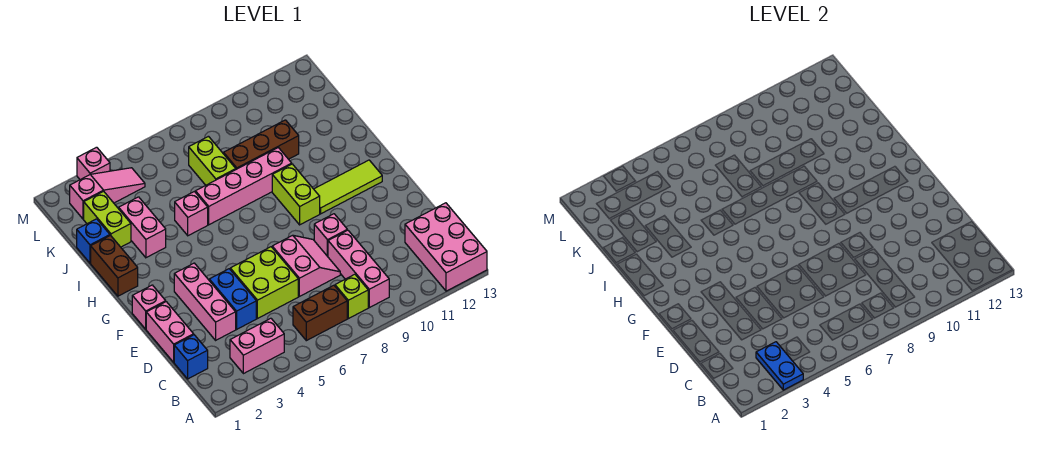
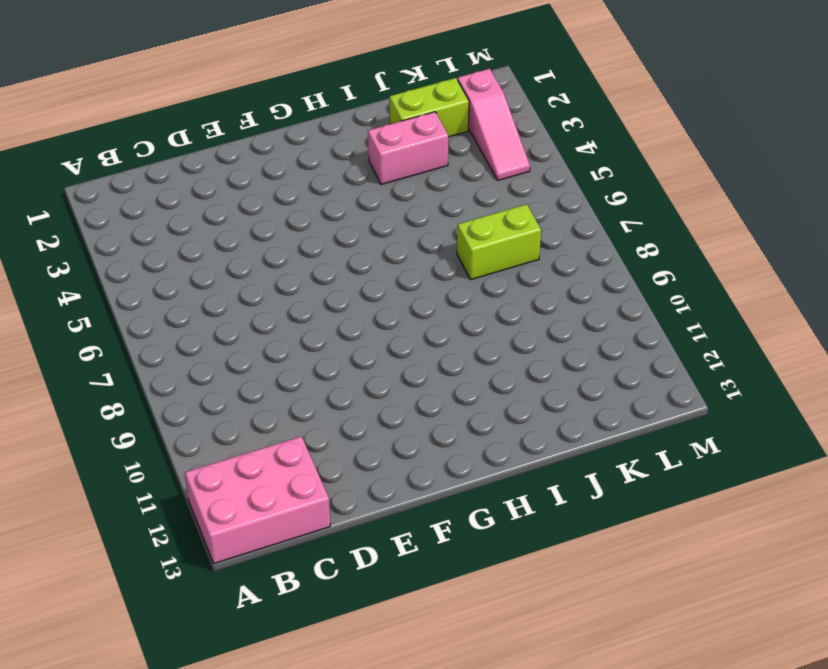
none -> pink 1x2 brick [230,318,284,374]
none -> brown 1x2 brick [293,285,347,341]
none -> lime 1x1 brick [335,274,368,319]

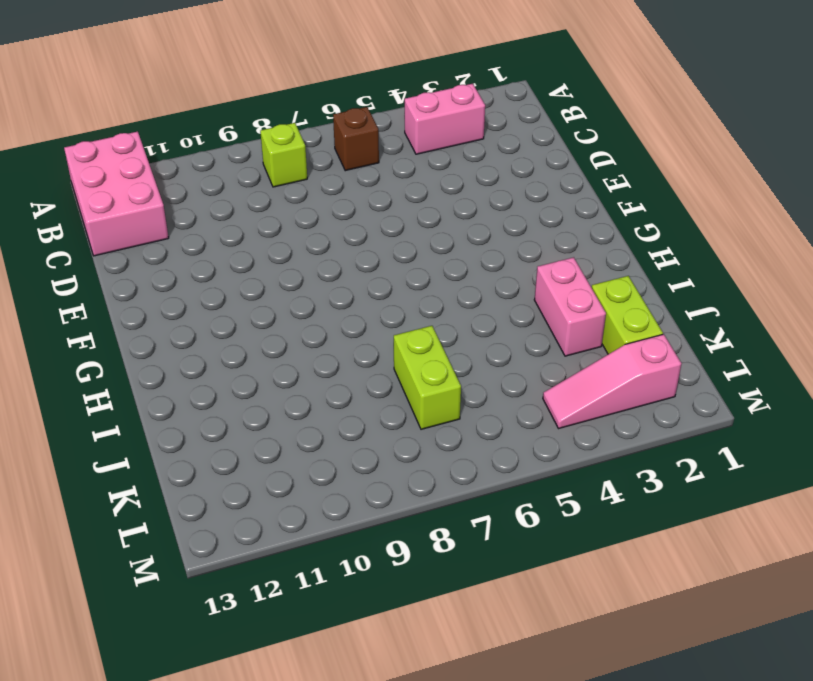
brown 1x1 brick [333,107,379,171] -> brown 1x2 brick [293,285,347,341]
none -> pink 1x3 brick [328,230,389,308]
none -> blue 1x1 brick [174,335,208,379]
none -> pink 1x2 brick [146,302,194,362]

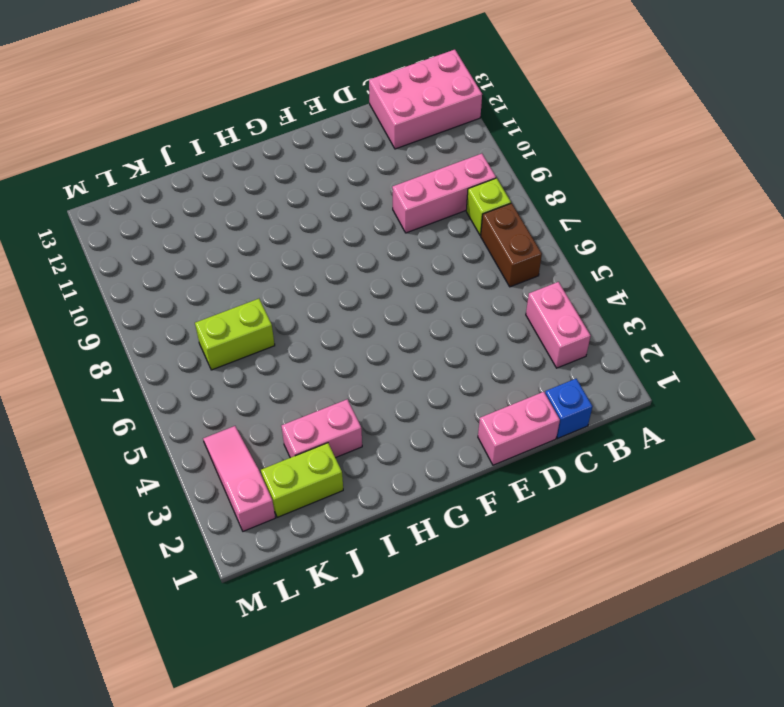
none -> pink 1x3 brick [174,263,236,340]
none -> blue 1x2 brick [209,269,256,329]
none -> lime 2x2 brick [230,247,298,319]

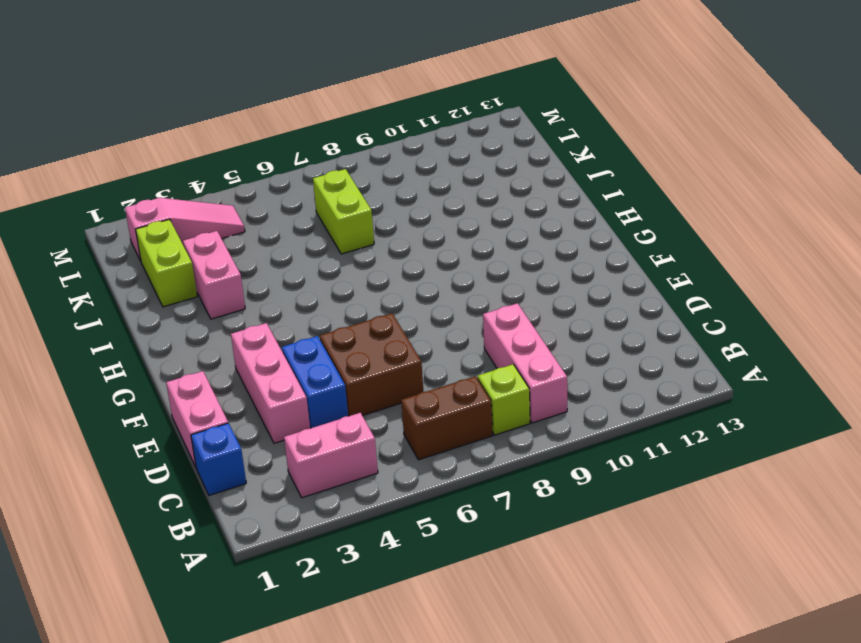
brown 2x2 brick [320,313,423,416] -> lime 2x2 brick [230,247,298,319]
none -> pink 2x3 brick [405,203,487,291]
none -> pink 2x2 slope [272,235,340,296]
none -> pink 1x1 brick [314,214,347,257]

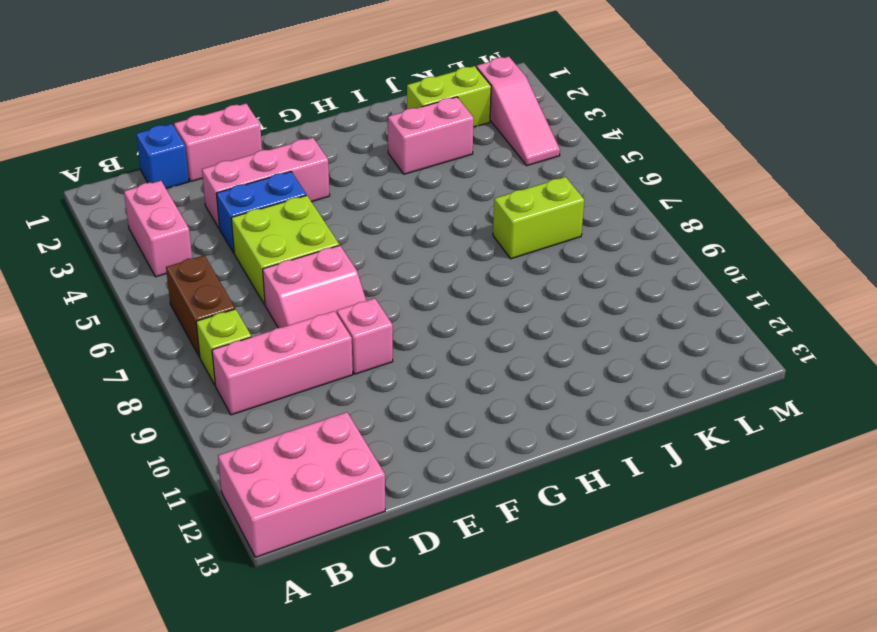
none -> pink 1x1 brick [132,285,166,329]
none -> lime 1x2 brick [272,164,320,225]
none -> lime 1x3 tile [314,160,382,214]

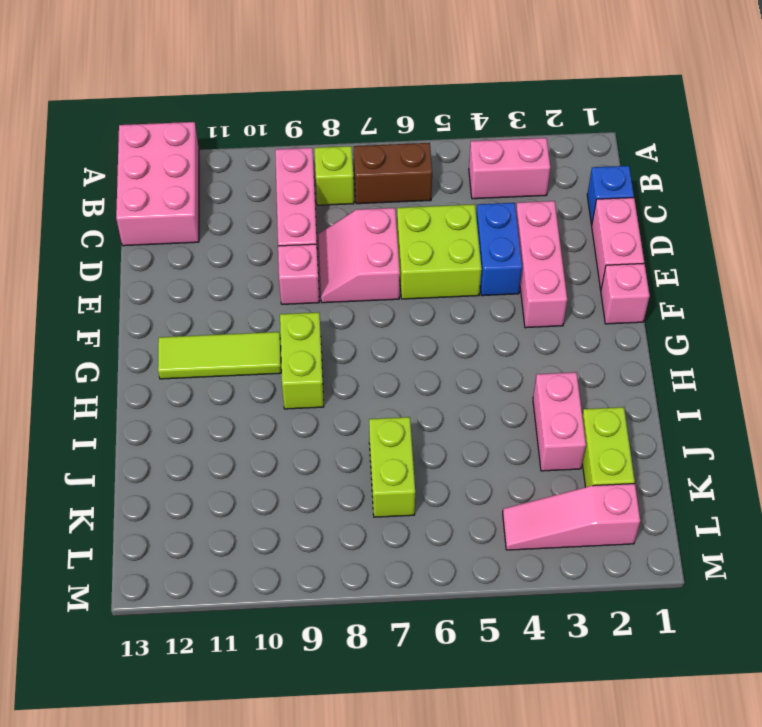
none -> brown 1x2 brick [91,236,138,296]
none -> pink 1x1 brick [175,192,208,236]
none -> pink 1x4 brick [196,148,292,225]

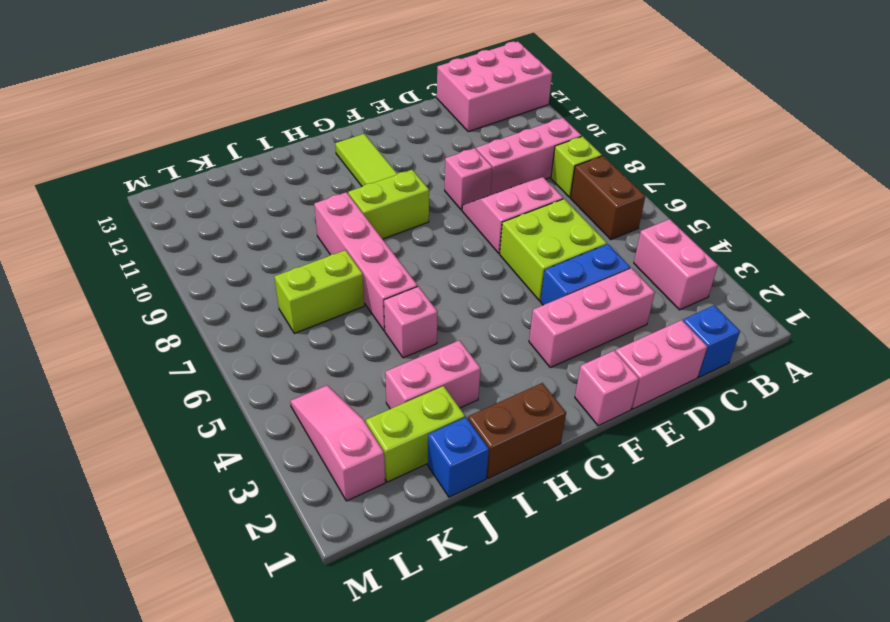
none -> brown 1x3 brick [224,120,299,169]
none -> pink 1x1 brick [77,147,110,180]
none -> blue 1x2 plate [756,342,803,390]

